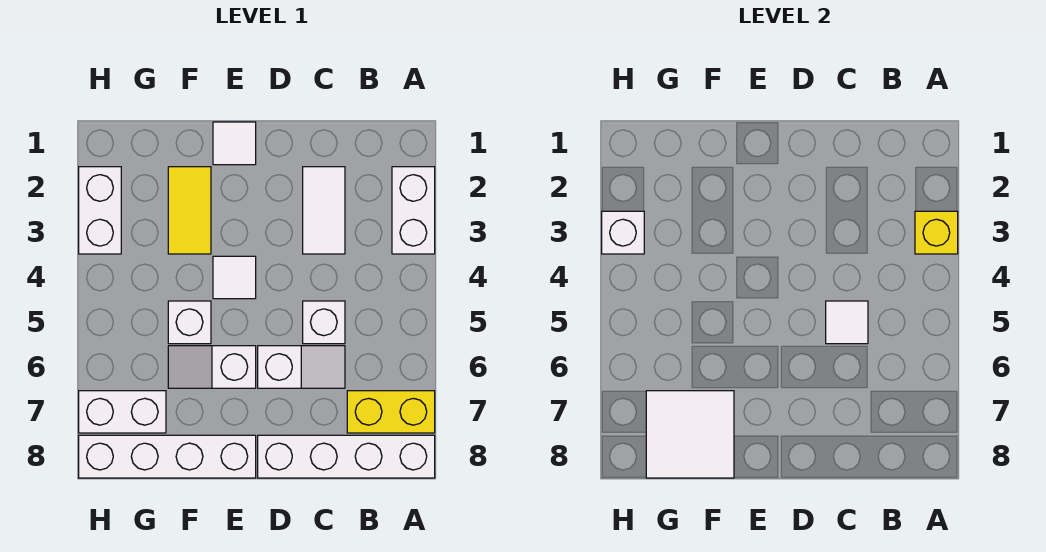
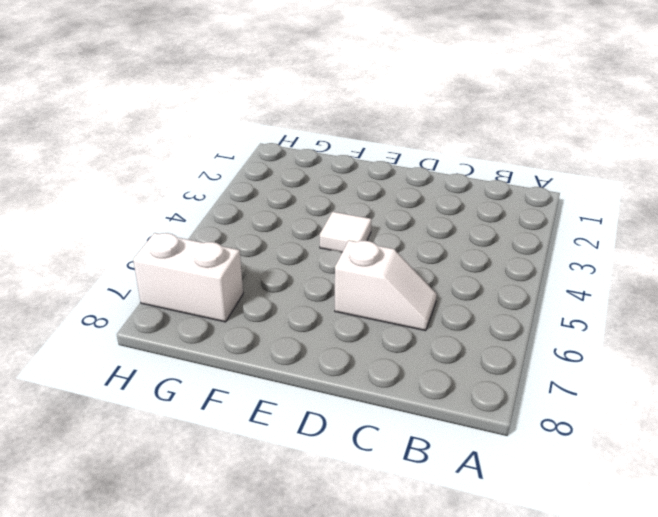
none -> white 1x2 brick [392,167,435,254]
none -> yellow 1x2 brick [347,391,435,433]
none -> white 1x4 brick [258,435,435,478]

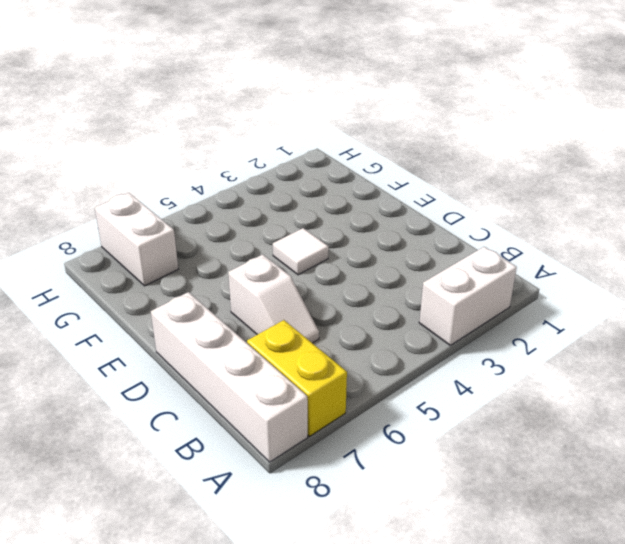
none -> white 1x2 tile [303,167,345,254]
none -> white 1x1 brick [303,301,345,344]
none -> white 1x1 tile [213,122,256,165]

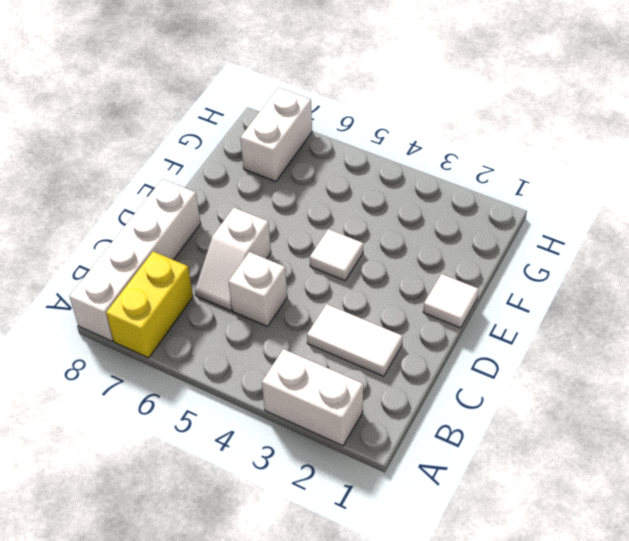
none -> white 1x2 slope [168,346,256,388]
none -> white 1x4 brick [79,435,256,478]
none -> yellow 1x2 tile [168,167,211,254]

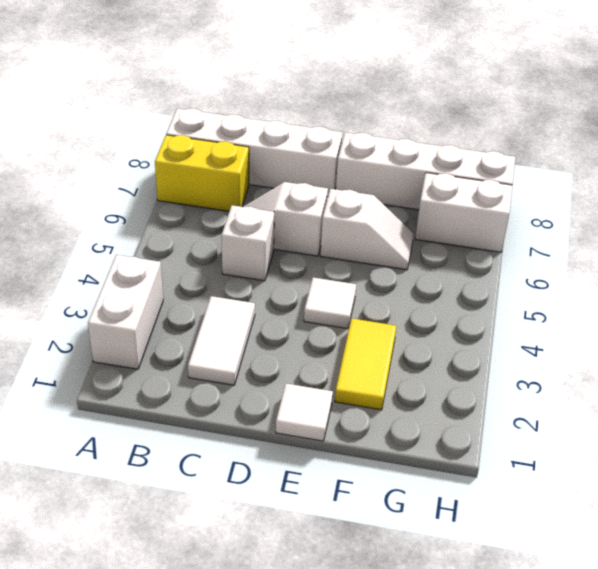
none -> white 1x1 brick [168,301,211,344]
none -> white 1x2 brick [79,167,121,254]
none -> yellow 1x1 brick [915,211,958,254]

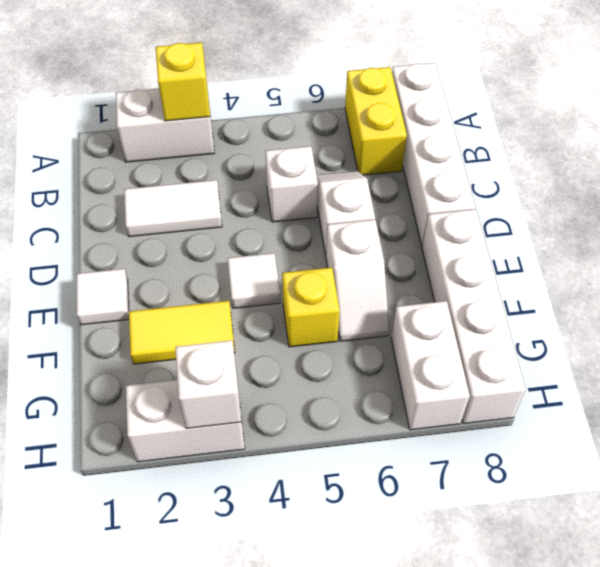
yellow 1x1 brick [282,268,340,347] -> white 1x1 brick [168,301,211,344]
none -> white 1x1 tile [826,301,868,344]
none -> white 2x2 tile [646,391,734,478]

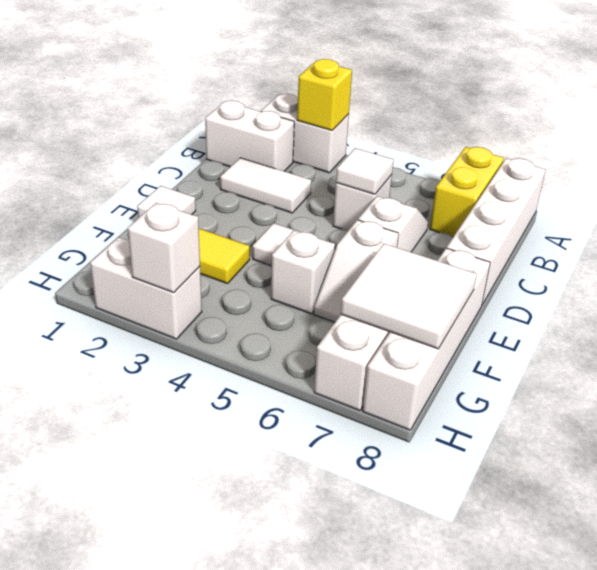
white 1x2 brick [205,101,294,171] -> none

